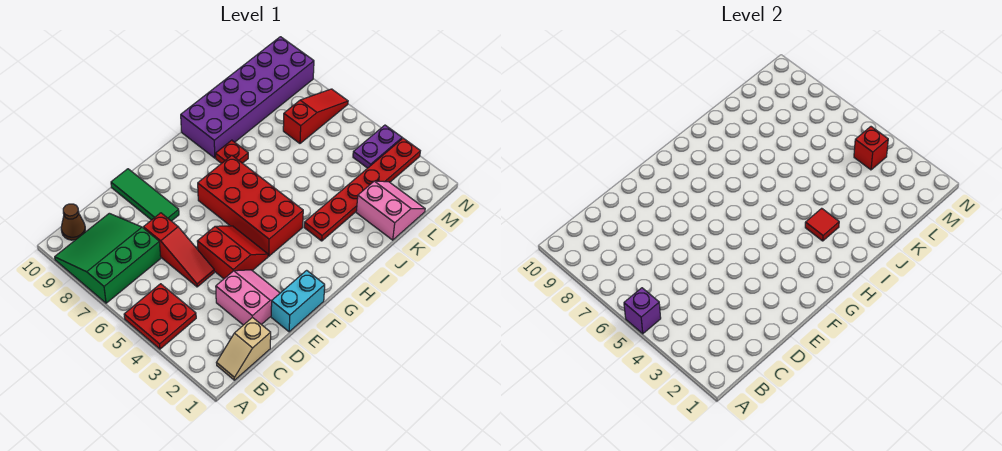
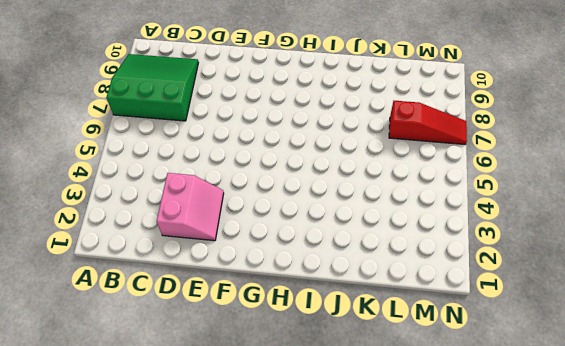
none -> red 2x2 plate [124,284,196,349]
none -> tan 1x2 slope [217,317,271,380]
none -> brown 1x1 cone [61,204,85,240]

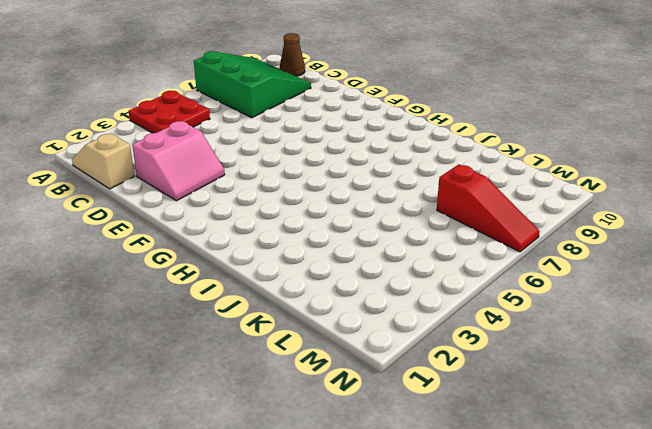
none -> red 1x3 slope [143,213,214,287]
none -> cyan 1x2 brick [271,270,325,332]
none -> red 2x2 slope [197,226,268,279]

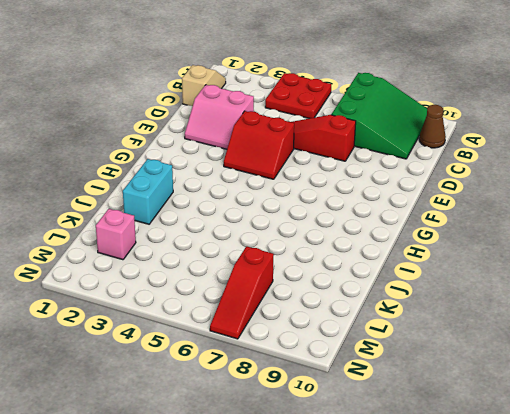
cyan 1x2 brick [123,159,173,224] -> cyan 1x2 brick moved to [271,270,325,332]
pink 1x1 brick [96,209,136,260] -> pink 2x2 slope [356,181,425,240]
none -> green 1x3 tile [111,169,179,221]
none -> red 2x4 brick [198,155,303,256]
none -> red 1x6 plate [304,138,420,241]

